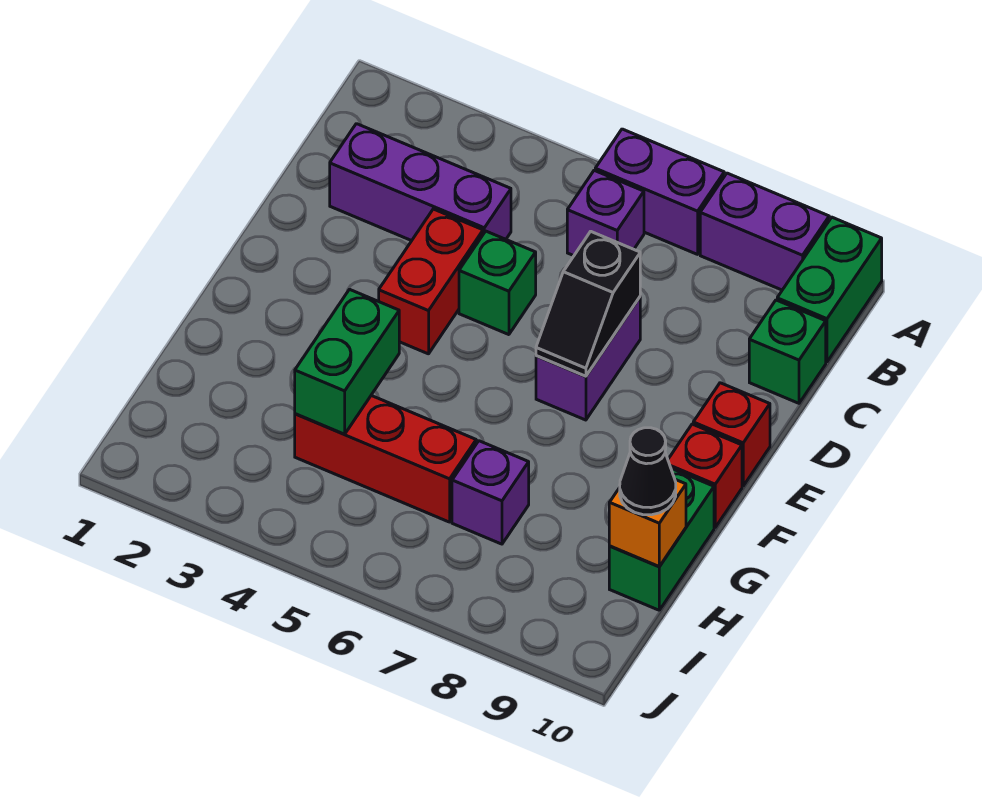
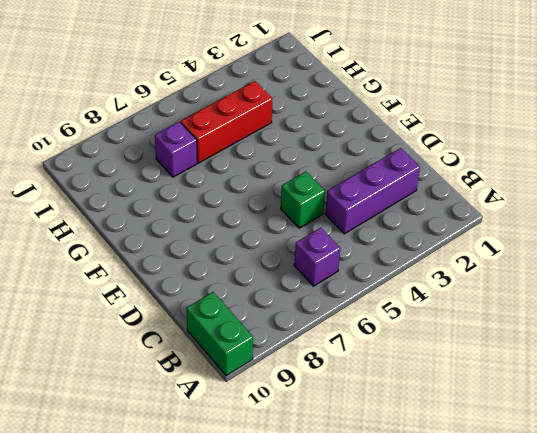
none -> purple 1x2 brick [595,129,724,254]
none -> purple 1x2 brick [700,173,829,290]
none -> green 1x1 brick [749,300,826,403]

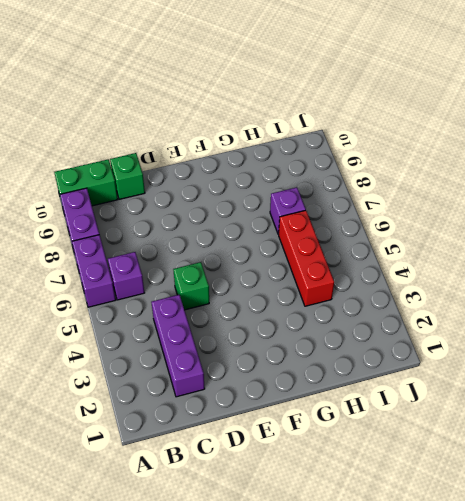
none -> red 1x2 brick [379,209,483,354]
none -> purple 1x2 brick [536,297,640,420]
none -> red 1x1 brick [693,383,770,486]

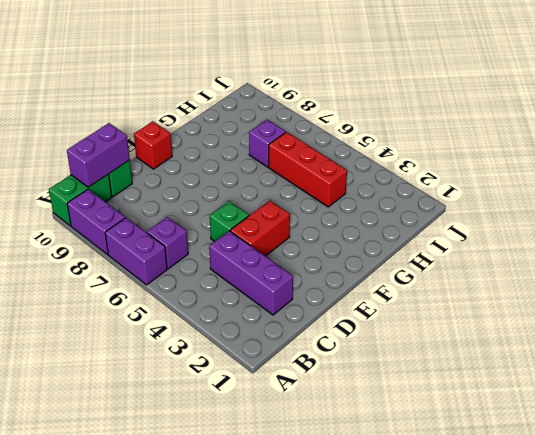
purple 1x2 brick [67,123,130,187] -> purple 1x2 brick moved to [536,297,640,420]
none -> red 1x1 brick [668,424,742,527]
none -> green 1x2 brick [609,469,714,610]
none -> black 1x2 slope [536,231,640,376]

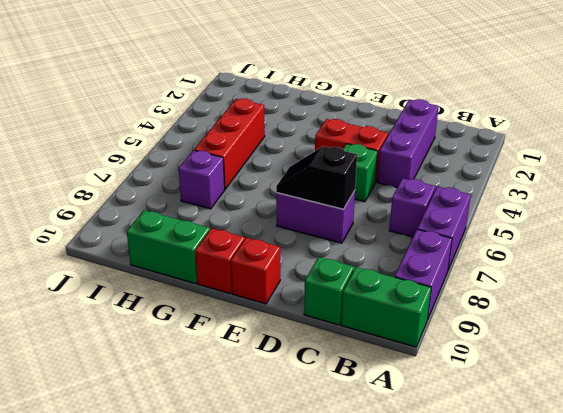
none -> green 1x2 brick [295,289,399,434]
none -> orange 1x1 brick [609,480,686,566]
none -> black 1x1 cone [620,428,676,515]

